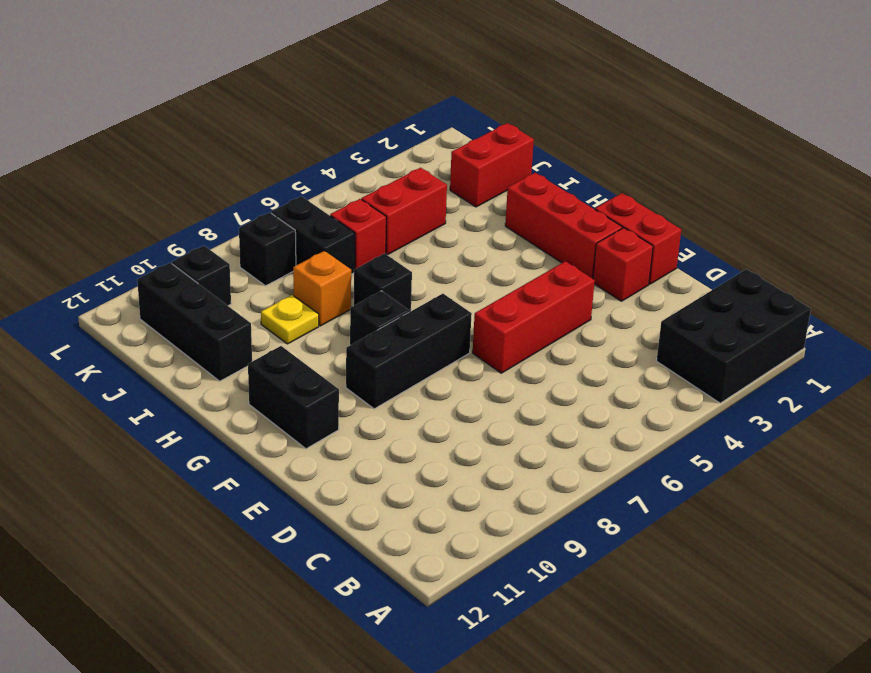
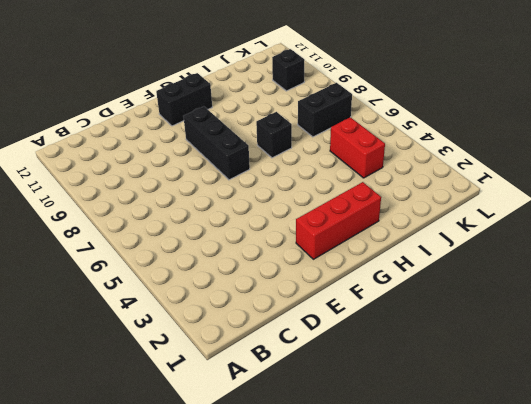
none -> black 2x3 brick [657,269,811,403]
none -> red 1x2 brick [595,193,681,284]
none -> red 1x1 brick [593,228,653,301]

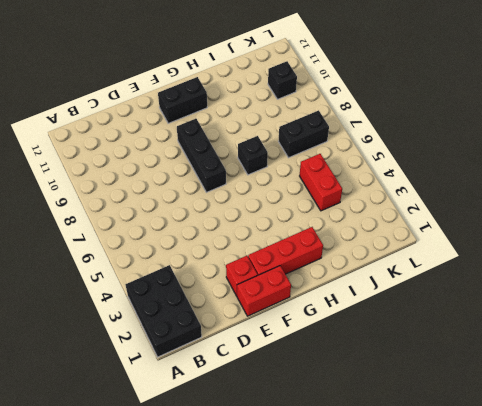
none -> red 1x3 brick [473,261,595,373]
none -> black 1x1 brick [350,291,409,345]
none -> orange 1x1 brick [293,251,351,326]

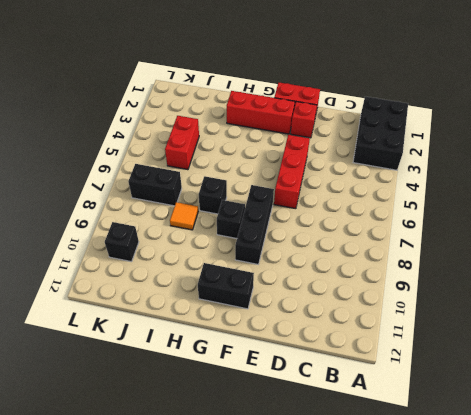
orange 1x1 tile [170,202,198,230] -> orange 1x1 brick [293,251,351,326]
none -> yellow 1x1 plate [261,295,319,344]
none -> black 1x3 brick [137,263,252,381]
none -> red 1x2 brick [450,123,534,207]

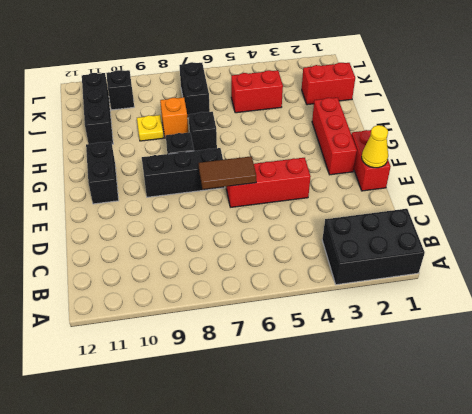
yellow 1x1 cone [362,125,388,168] -> none
brown 1x2 tile [199,156,256,189] -> none
none -> red 1x1 brick [593,228,653,301]
none -> red 1x1 brick [330,199,386,269]
none -> black 1x1 brick [239,212,296,286]

